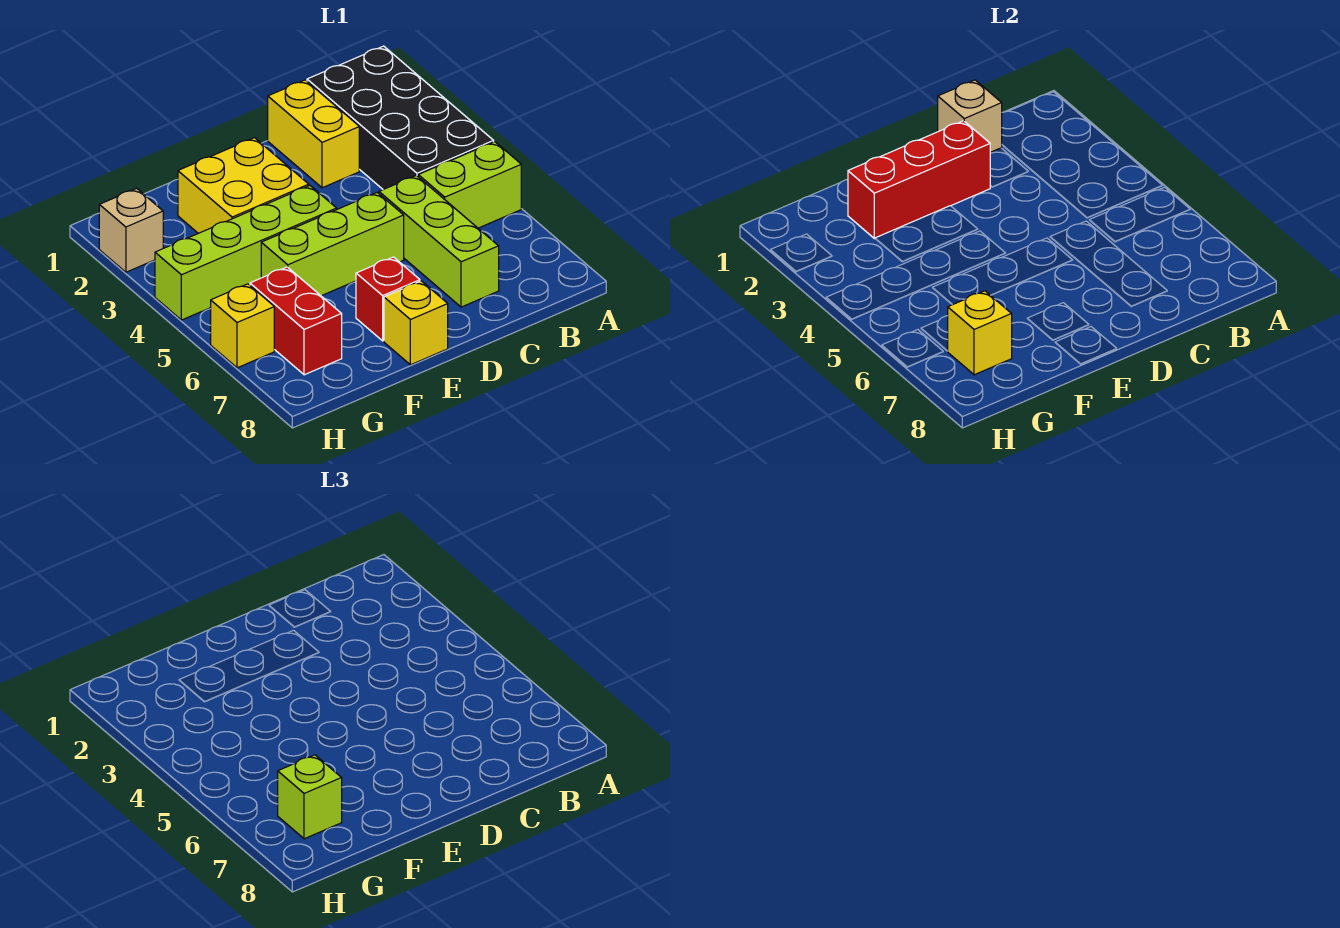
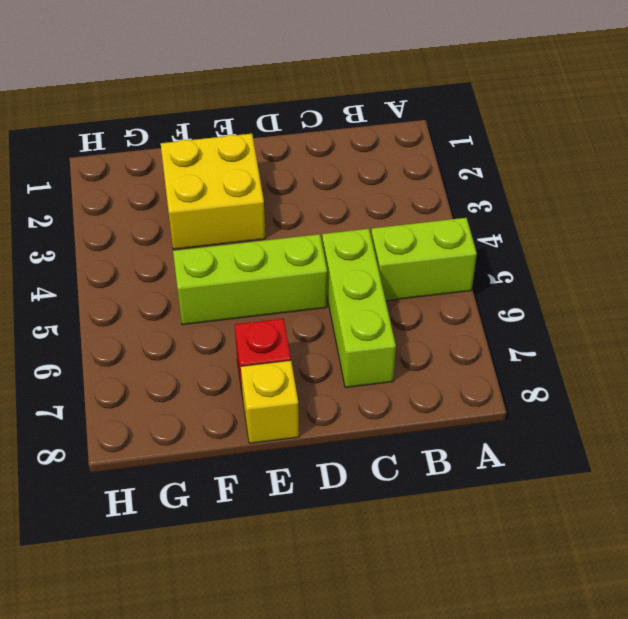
none -> black 2x4 brick [307,46,494,190]
none -> yellow 1x2 brick [268,80,359,188]
none -> lime 1x4 brick [155,186,337,320]

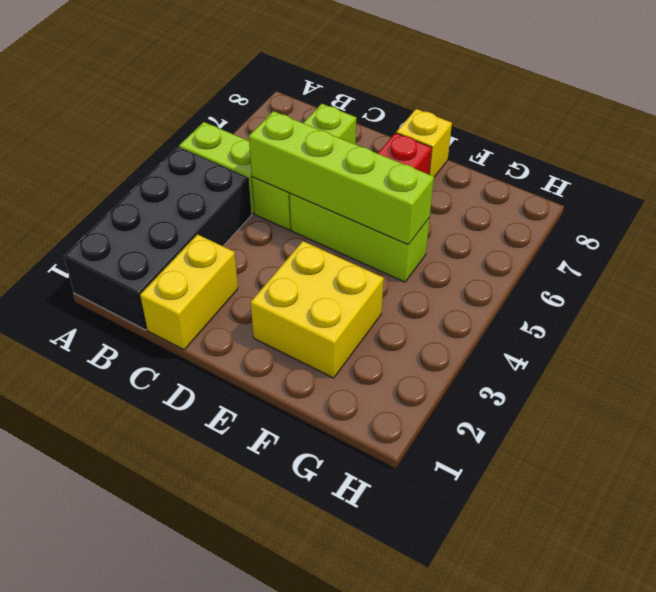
lime 1x4 brick [249,111,434,245] -> lime 1x4 brick moved to [155,186,337,320]
none -> red 1x2 brick [250,267,342,375]
none -> tan 1x1 brick [99,188,163,272]
none -> yellow 1x1 brick [211,284,274,368]

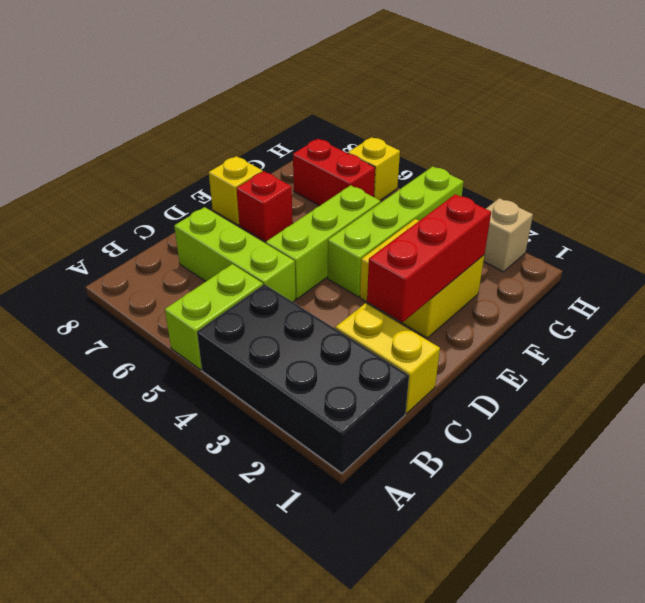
none -> tan 1x1 brick [938,80,1002,152]
none -> yellow 1x1 brick [948,291,1012,375]
none -> lime 1x1 brick [278,755,342,839]

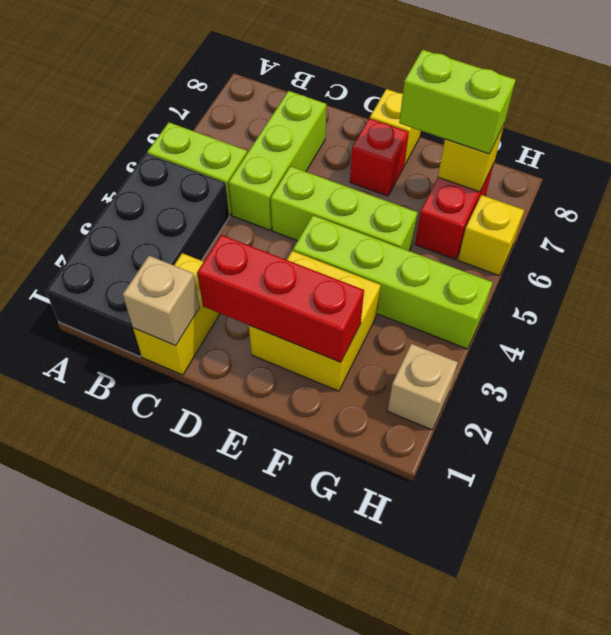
lime 1x2 brick [399,50,515,154] -> lime 1x1 brick [278,755,342,839]

